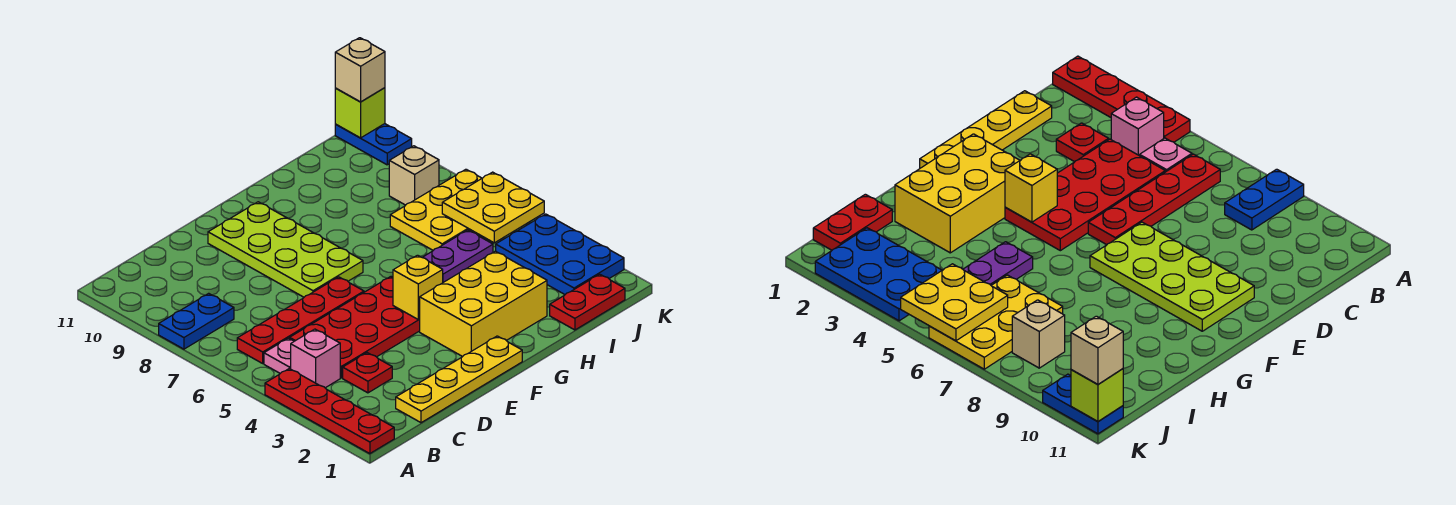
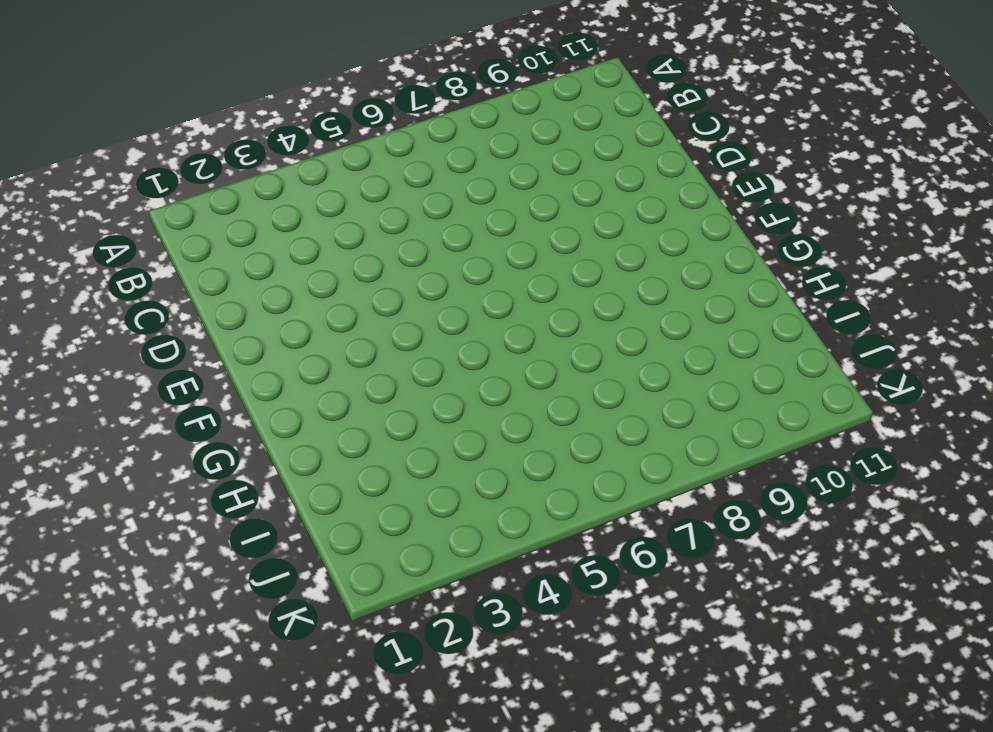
none -> red 1x4 plate [265,369,394,454]
none -> blue 1x2 plate [159,293,234,349]
none -> pink 1x1 brick [291,329,340,388]

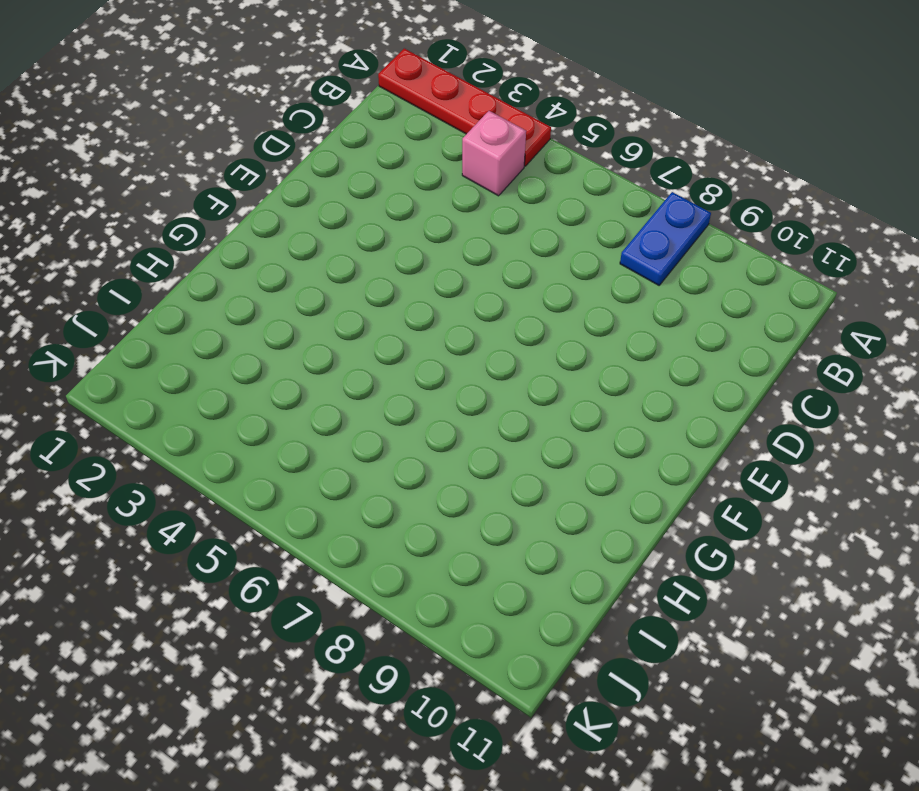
none -> pink 1x1 plate [264,338,294,373]
none -> red 1x4 plate [237,277,364,363]
none -> yellow 1x4 plate [396,336,522,423]

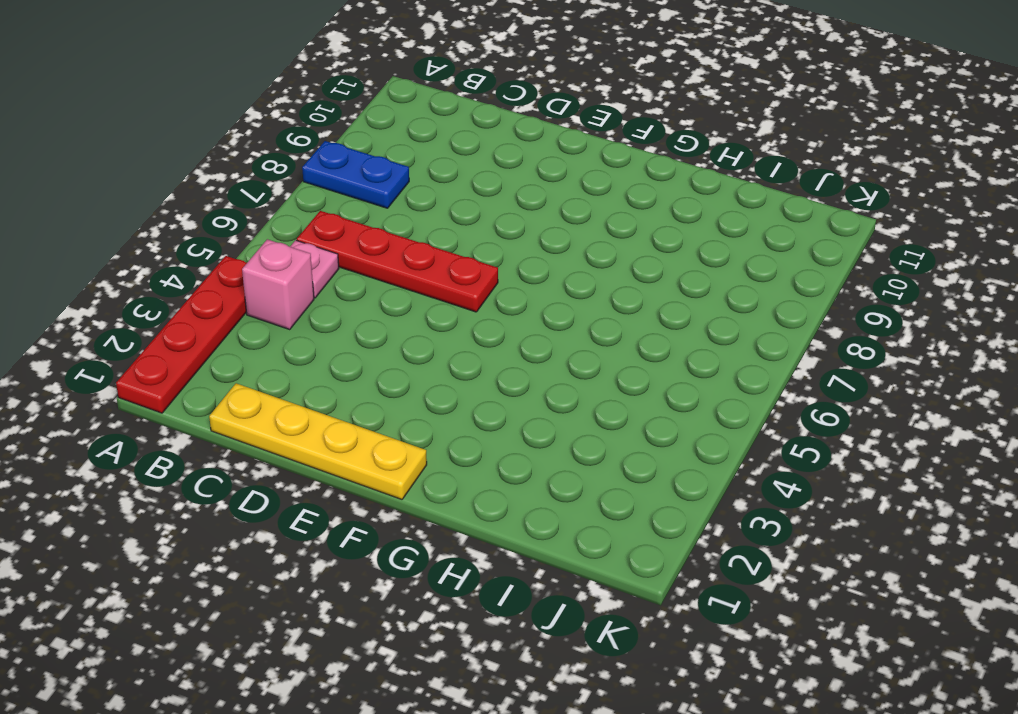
none -> red 1x1 plate [343,353,392,393]
none -> red 2x4 plate [290,277,420,378]
none -> lime 2x4 plate [208,202,363,297]

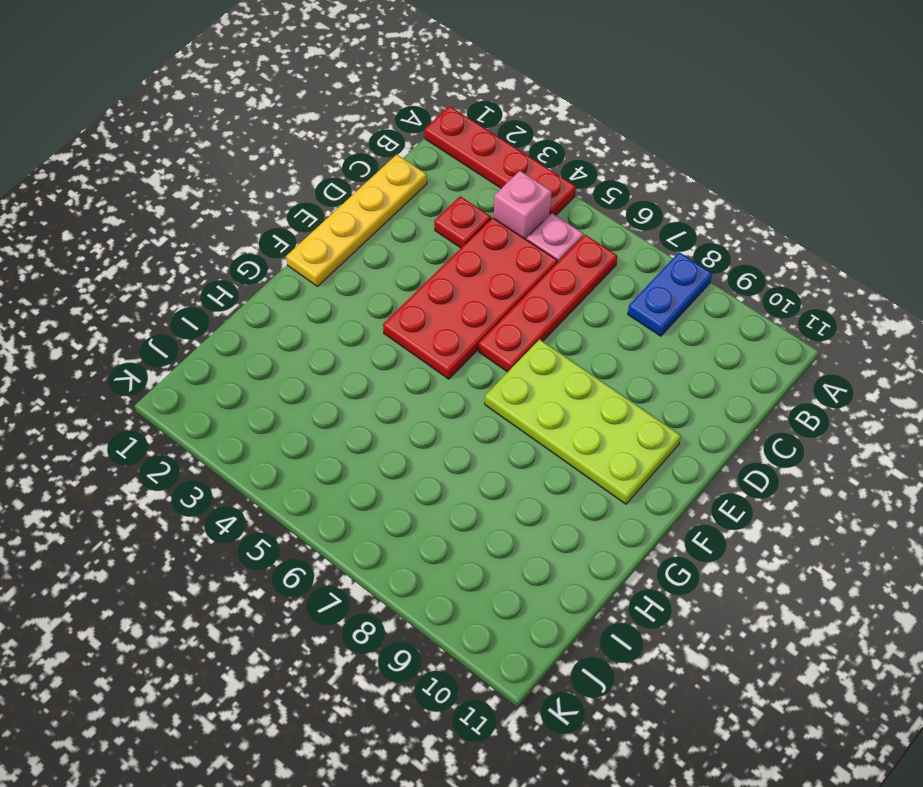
none -> yellow 2x3 brick [420,251,547,357]
none -> purple 1x2 plate [422,230,493,282]
none -> red 1x2 plate [550,274,625,330]

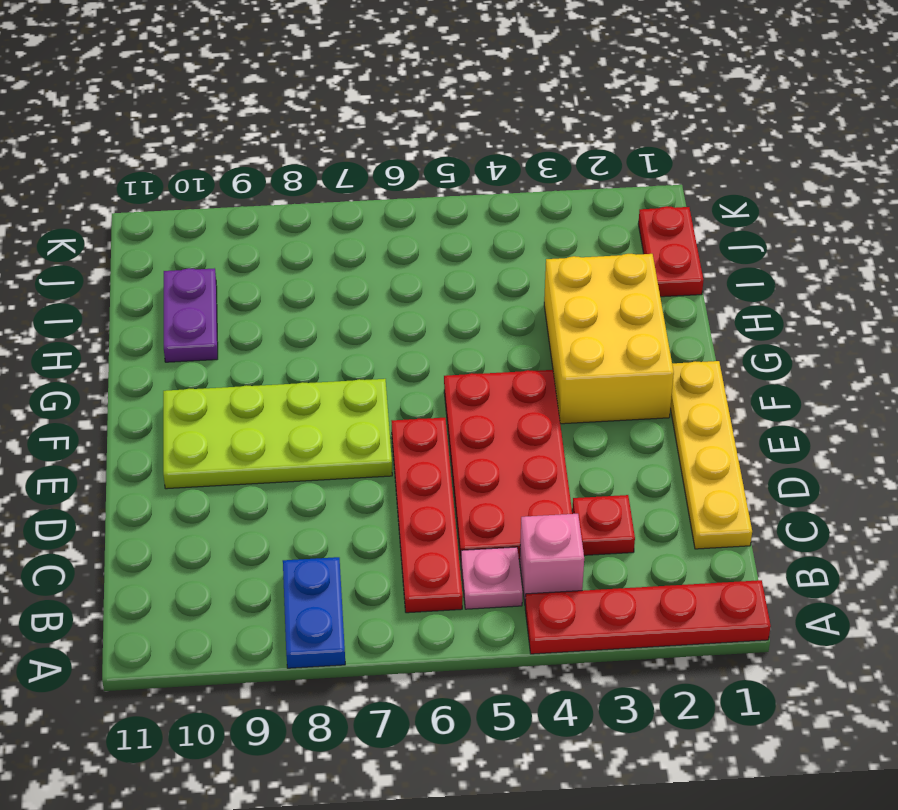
purple 1x2 plate [164,268,218,362] -> purple 1x2 plate moved to [422,230,493,282]
none -> yellow 2x3 plate [390,169,482,250]
none -> blue 2x3 plate [496,214,624,294]
none -> tan 1x1 brick [389,146,439,205]

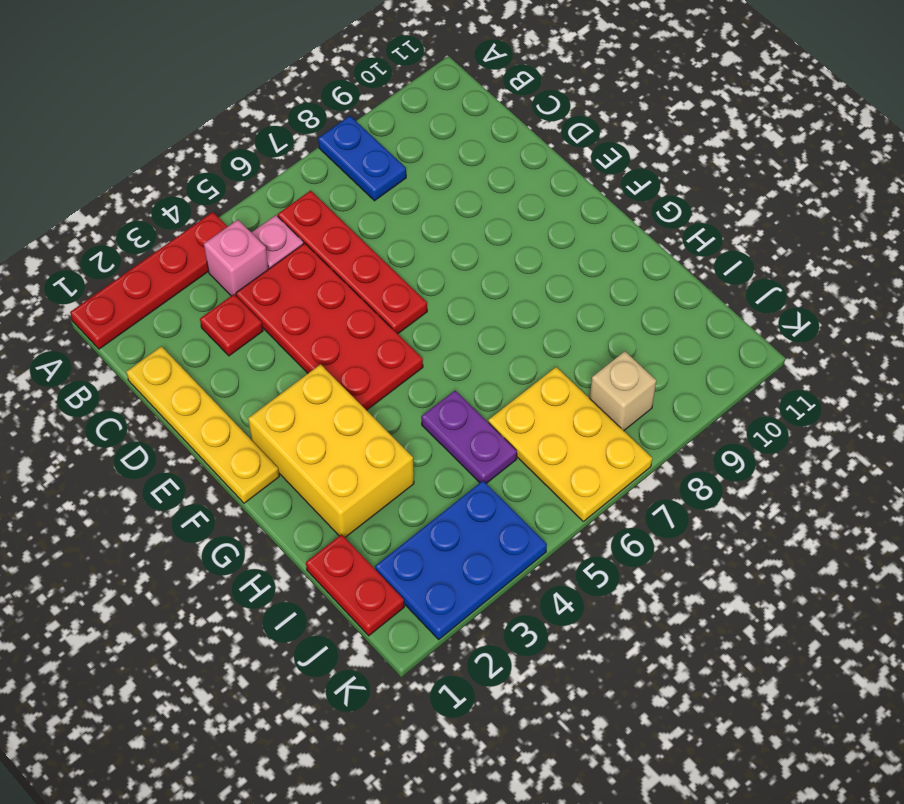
none -> lime 2x4 plate [208,202,363,297]
none -> blue 1x2 plate [335,124,412,165]
none -> yellow 1x1 brick [393,255,443,320]

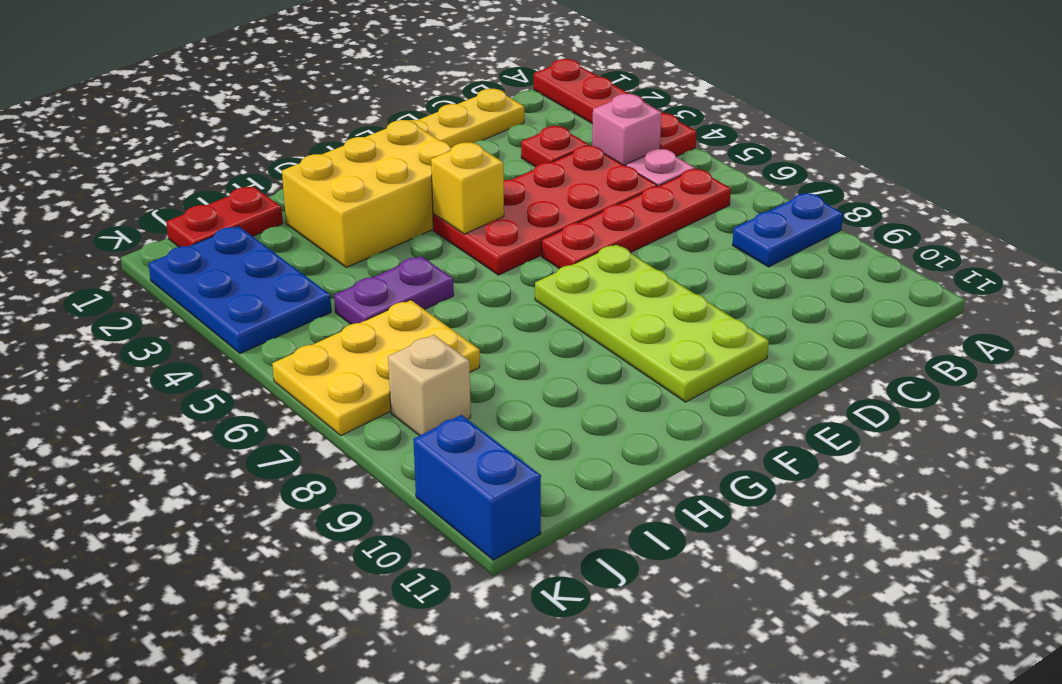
blue 1x2 brick [413,415,541,560] -> blue 1x2 plate [335,124,412,165]
none -> yellow 2x2 plate [442,172,544,243]
none -> lime 1x1 brick [335,88,385,138]
none -> tan 1x1 brick [335,38,385,102]

